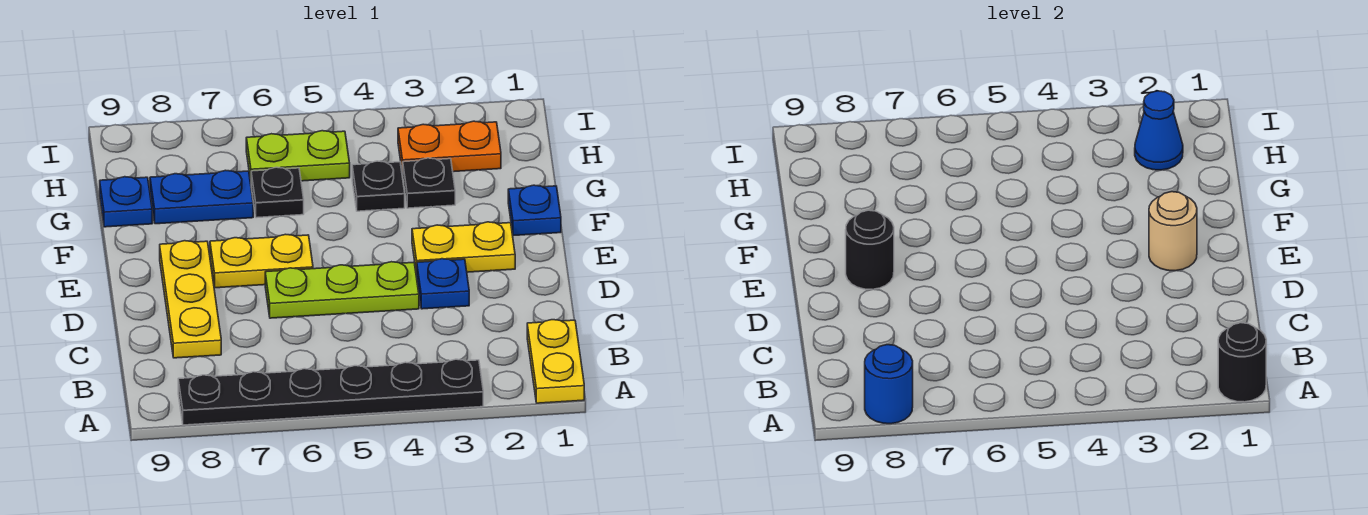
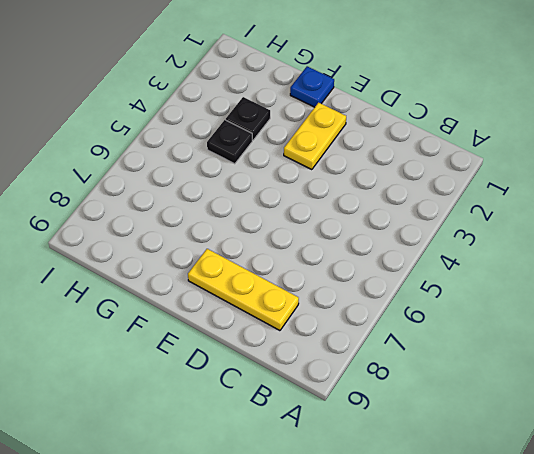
none -> yellow 1x2 plate [527,320,584,403]
none -> black 1x6 plate [178,359,483,425]
none -> blue 1x1 plate [417,259,469,309]

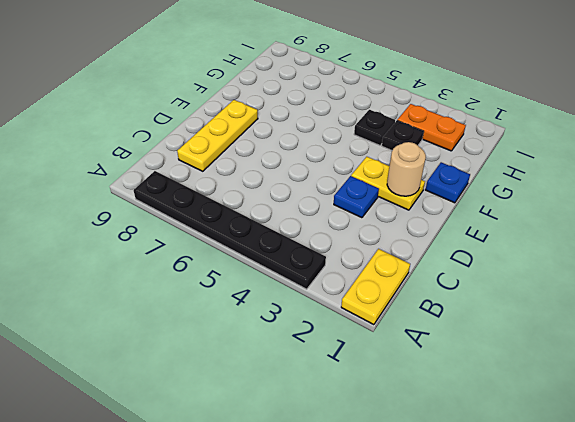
none -> lime 1x3 plate [265,262,419,318]
none -> yellow 1x2 plate [210,234,313,288]
none -> black 1x1 plate [251,167,304,218]

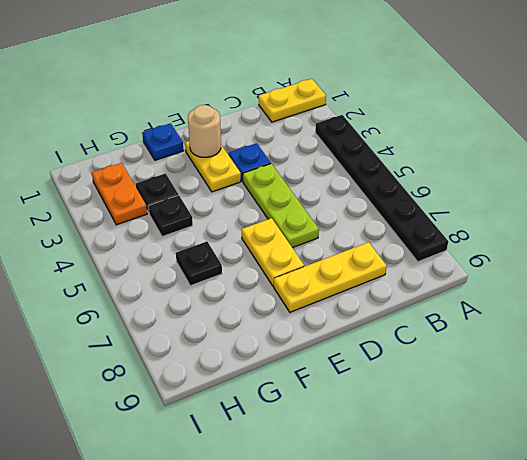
none -> blue 1x2 plate [150,170,253,224]
none -> blue 1x1 plate [100,177,152,227]
none -> lime 1x2 plate [246,131,350,181]

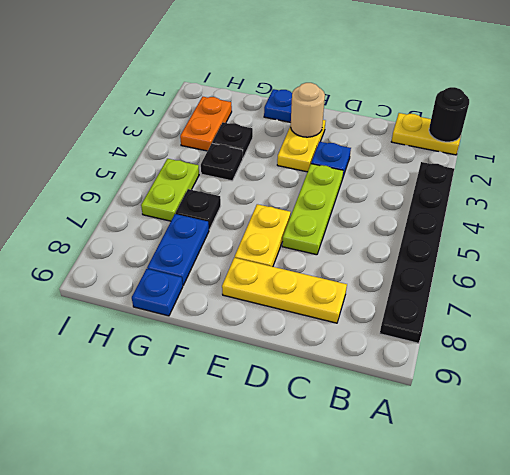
none -> blue 1x1 round brick [865,345,913,424]
none -> black 1x1 round brick [846,210,894,289]
none -> blue 1x1 cone [1135,91,1183,170]

